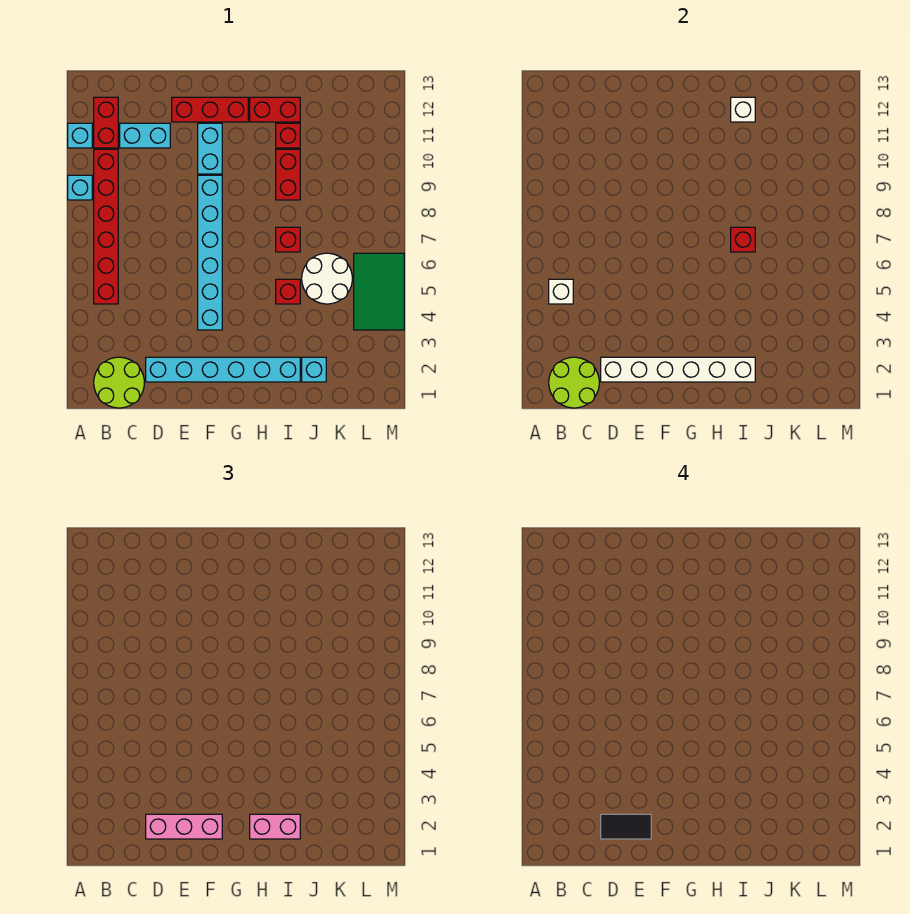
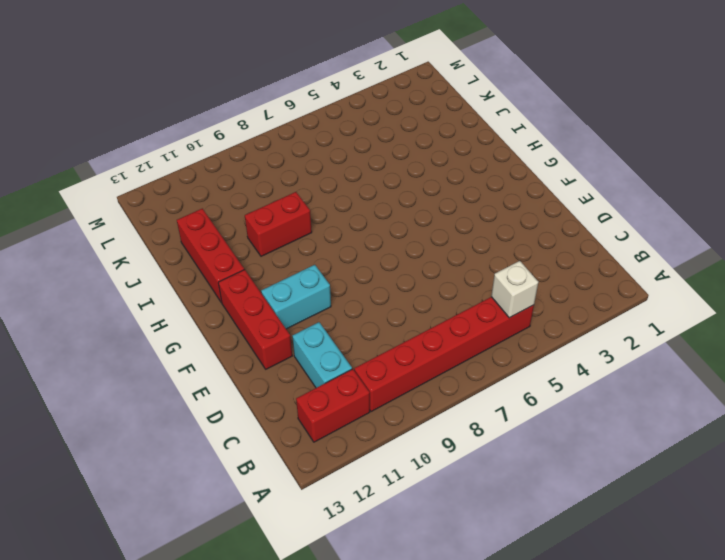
red 1x3 brick [177,209,244,303] -> red 1x2 brick [250,97,300,122]
none -> cyan 1x1 brick [68,175,92,200]
none -> cyan 1x1 brick [68,123,92,148]
none -> lime 2x2 round brick [94,357,144,408]

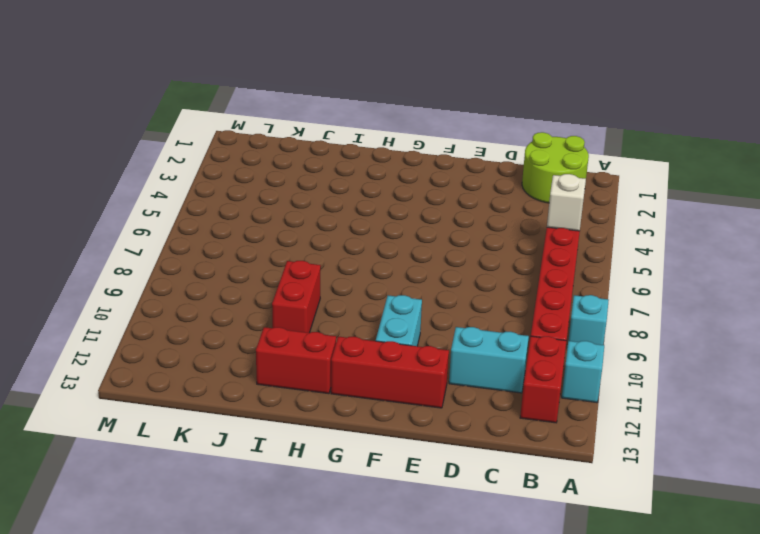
none -> cyan 1x6 brick [146,357,300,382]
none -> cyan 1x6 brick [198,175,222,330]
none -> red 1x1 brick [276,279,300,304]

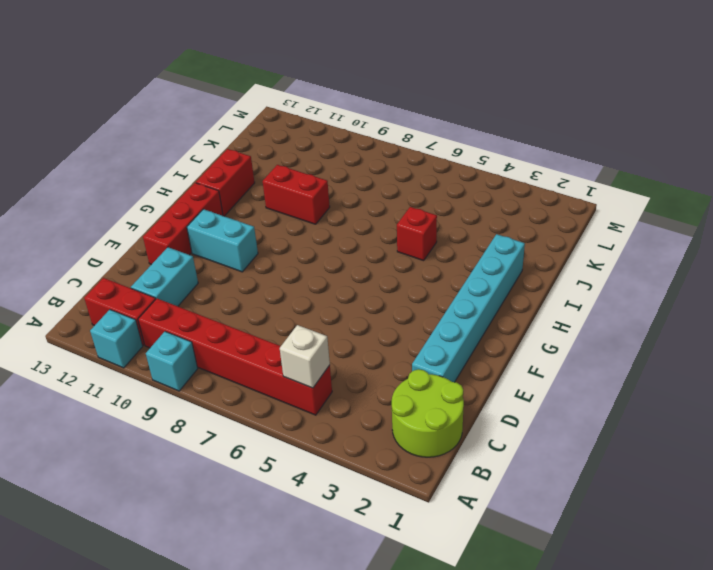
none -> cyan 1x6 brick [198,175,222,330]
none -> red 1x1 brick [276,227,300,252]
none -> red 1x1 brick [276,123,300,148]

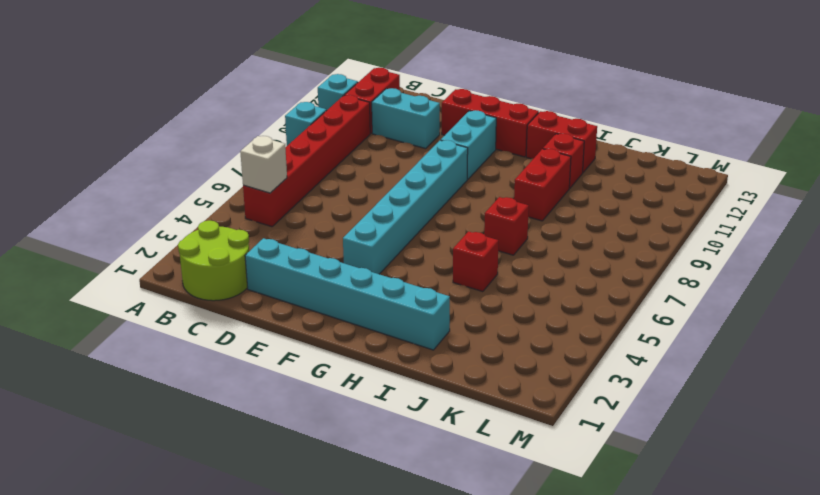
none -> cyan 1x1 brick [302,357,326,382]
none -> white 2x2 round brick [302,253,352,304]
none -> green 2x3 tile [354,253,404,330]

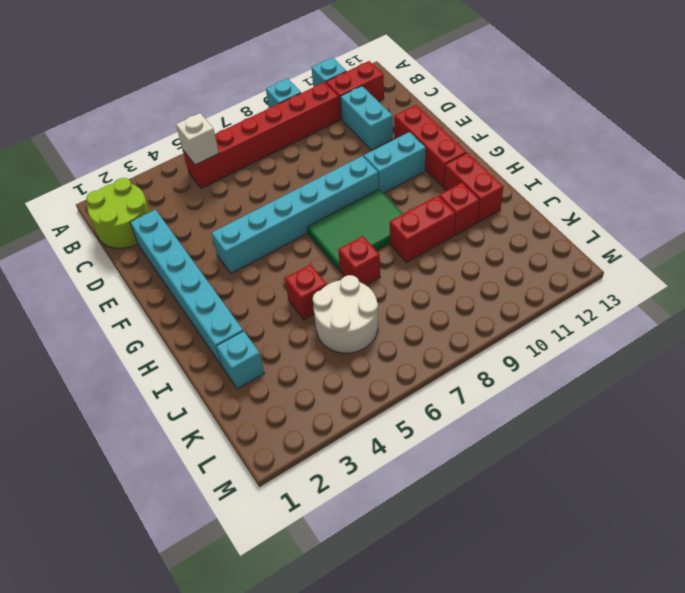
green 2x3 tile [307,189,403,271] -> green 2x3 tile moved to [354,253,404,330]
none -> lime 2x2 round brick [549,357,599,408]
none -> white 1x6 brick [601,357,755,382]
none -> red 1x1 brick [731,227,755,252]

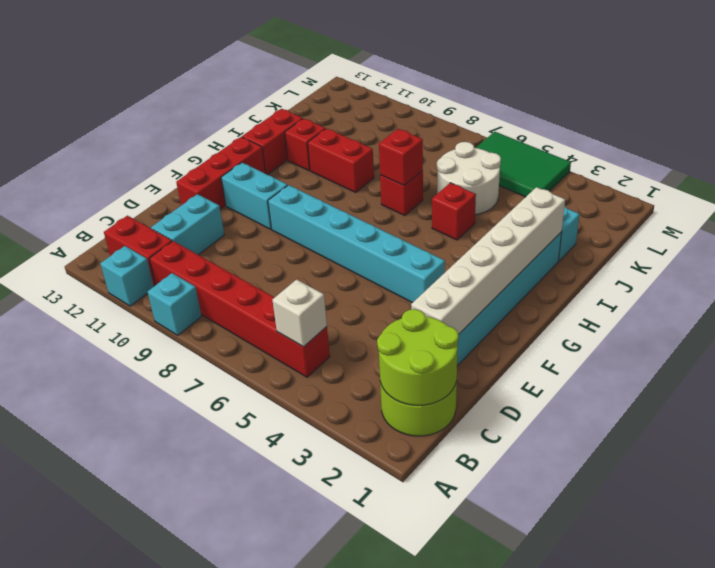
none -> white 1x1 brick [731,97,755,122]
none -> pink 1x3 brick [146,814,222,839]
none -> pink 1x2 brick [250,814,300,839]

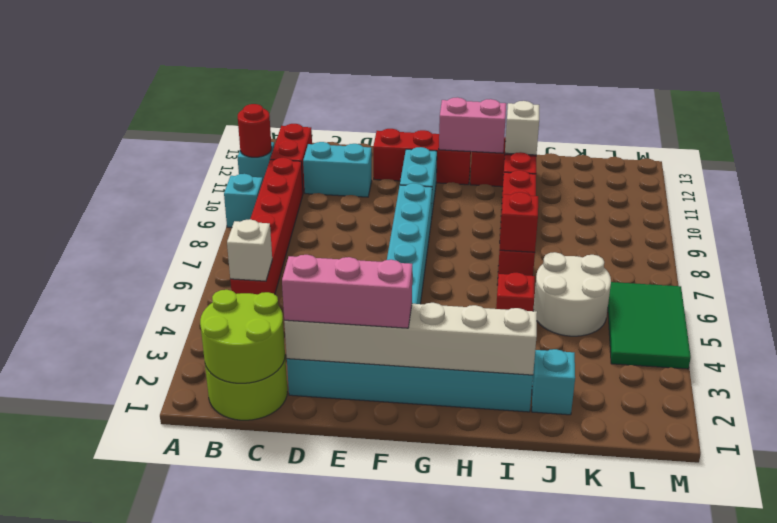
red 1x1 round brick [238,104,272,157] -> none
pink 1x2 brick [439,97,506,153] -> pink 1x2 brick moved to [250,814,300,839]
none -> black 1x2 tile [601,814,651,839]

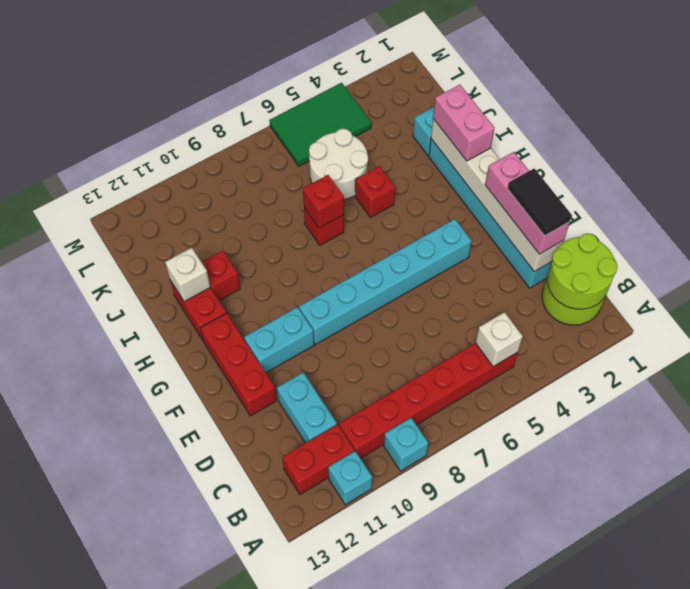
none -> red 1x2 brick [276,149,300,200]

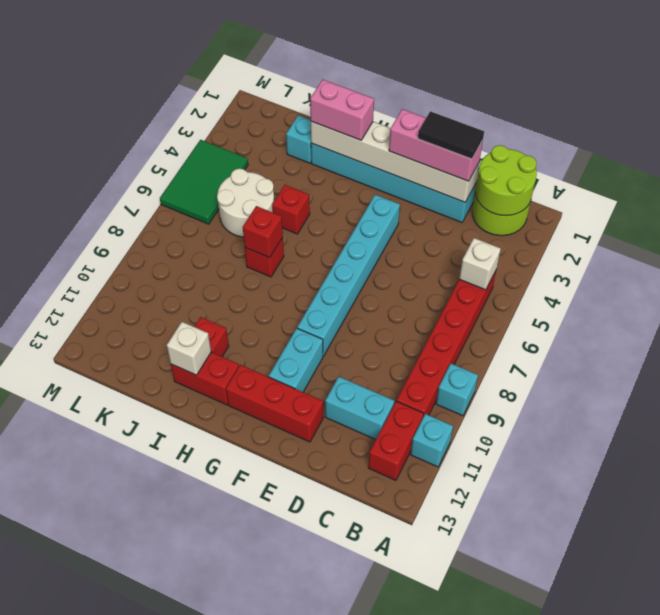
none -> red 1x2 brick [276,149,300,200]

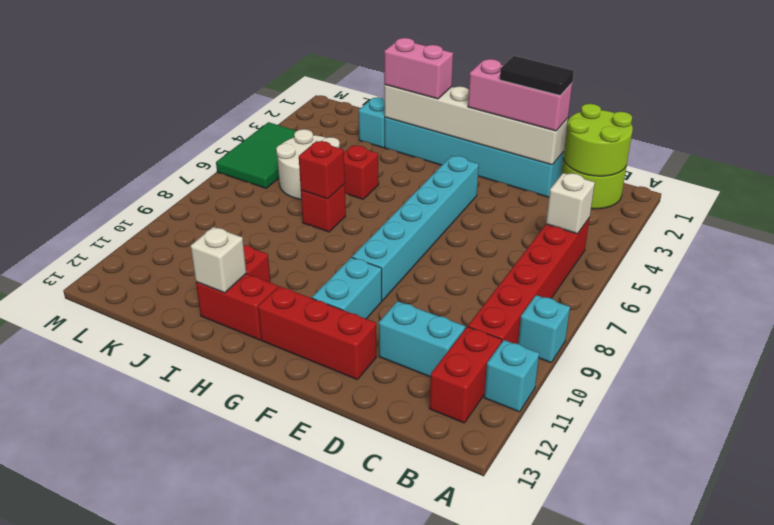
none -> red 1x2 brick [276,149,300,200]

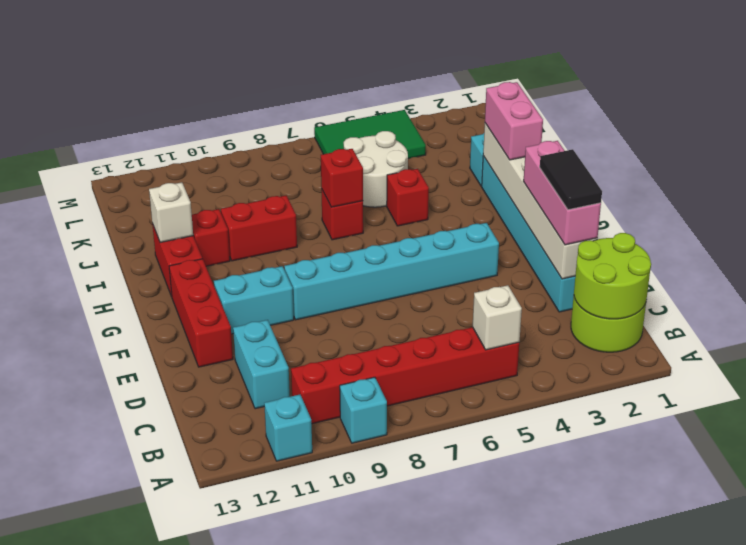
none -> red 1x2 brick [94,97,118,148]

